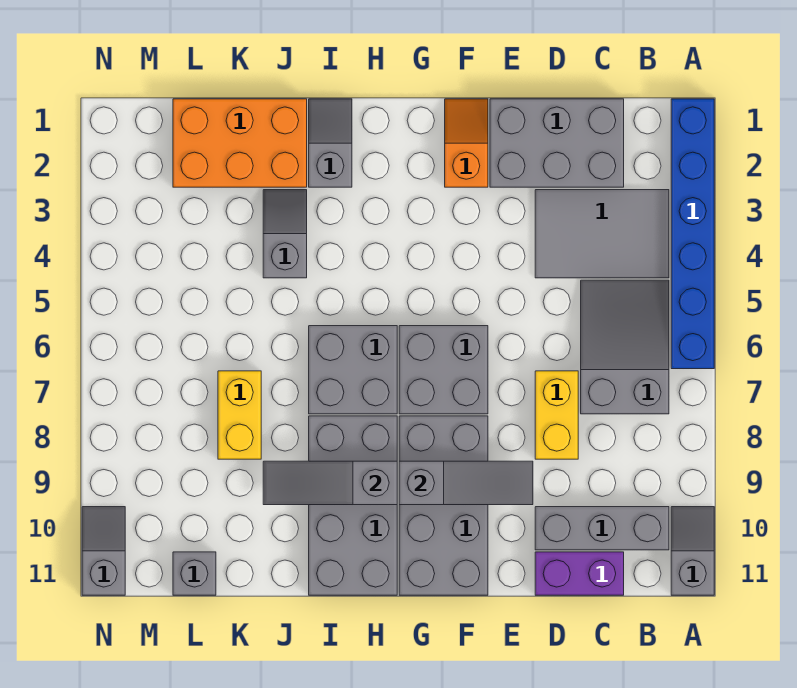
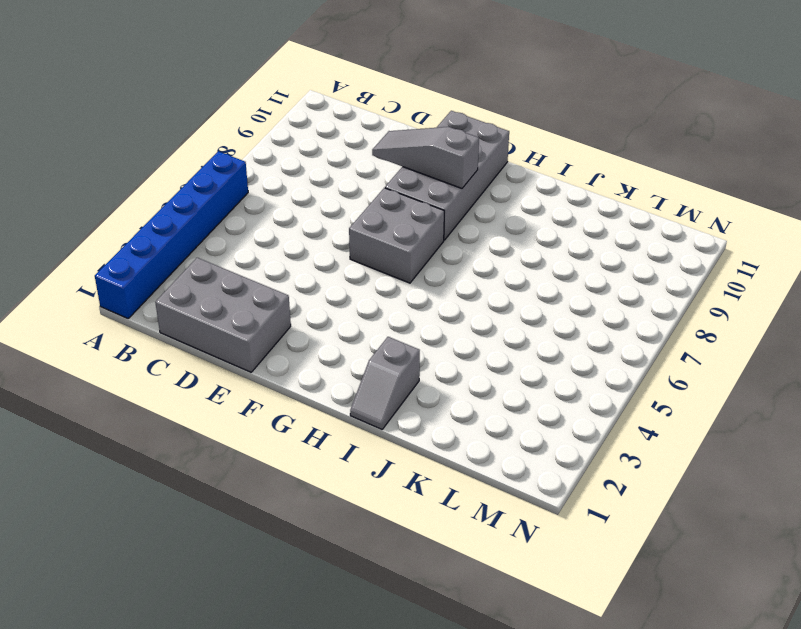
none -> grey 1x2 slope [671,507,714,595]
none -> grey 2x3 tile [535,190,669,278]
none -> grey 2x3 slope [581,280,669,414]

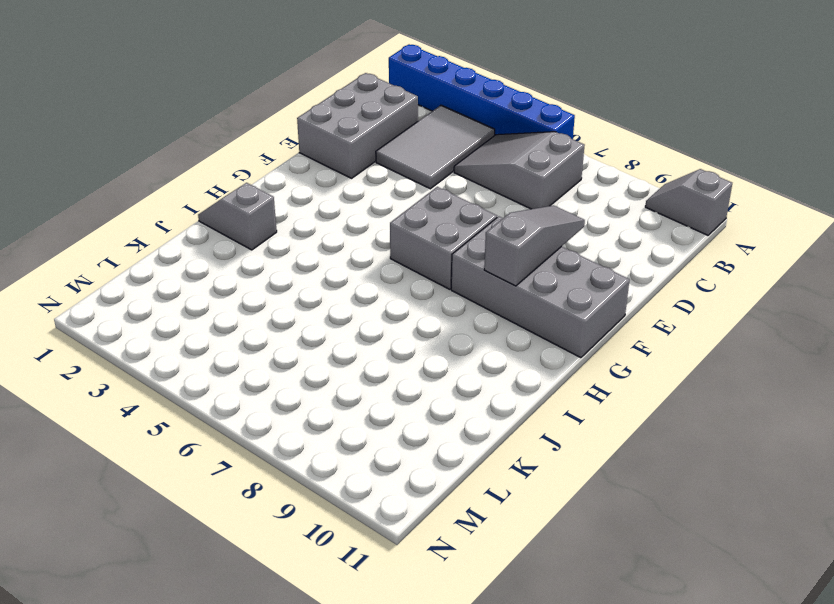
none -> grey 1x3 brick [535,507,669,550]
none -> purple 1x2 brick [535,552,624,595]
none -> yellow 1x2 brick [535,371,578,459]

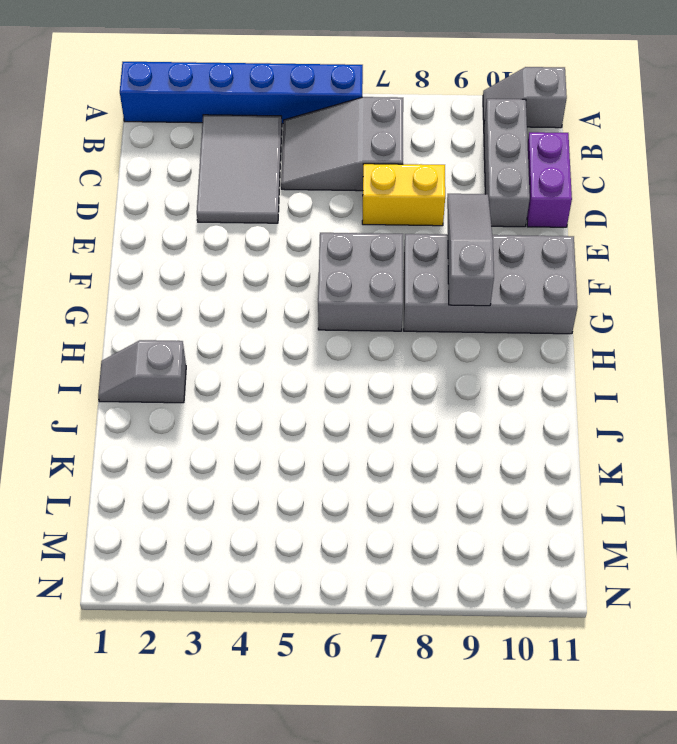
none -> grey 2x3 brick [490,99,624,187]
none -> orange 1x2 slope [445,99,488,187]
none -> grey 2x2 brick [309,326,397,414]

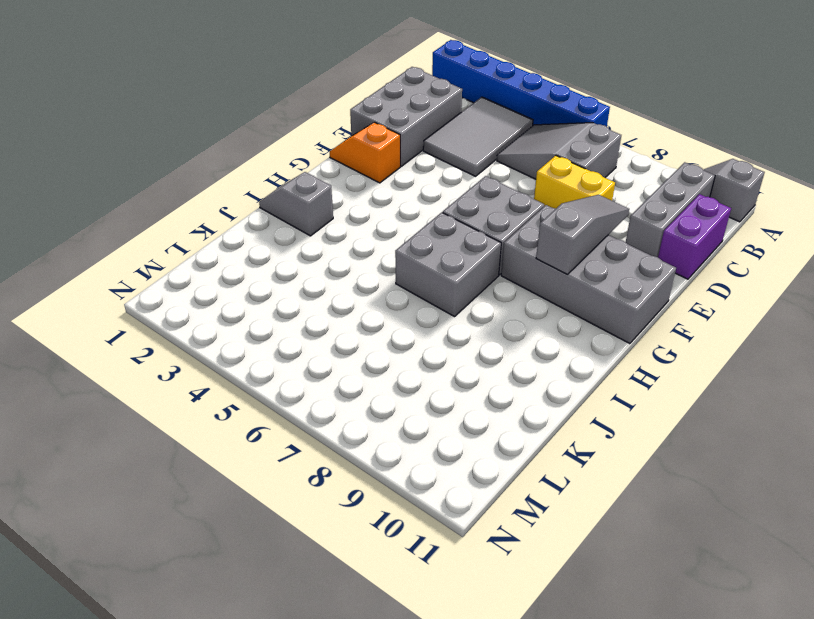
none -> grey 2x4 brick [309,416,397,595]
none -> orange 2x3 brick [173,99,307,187]
none -> grey 1x2 slope [263,190,307,278]

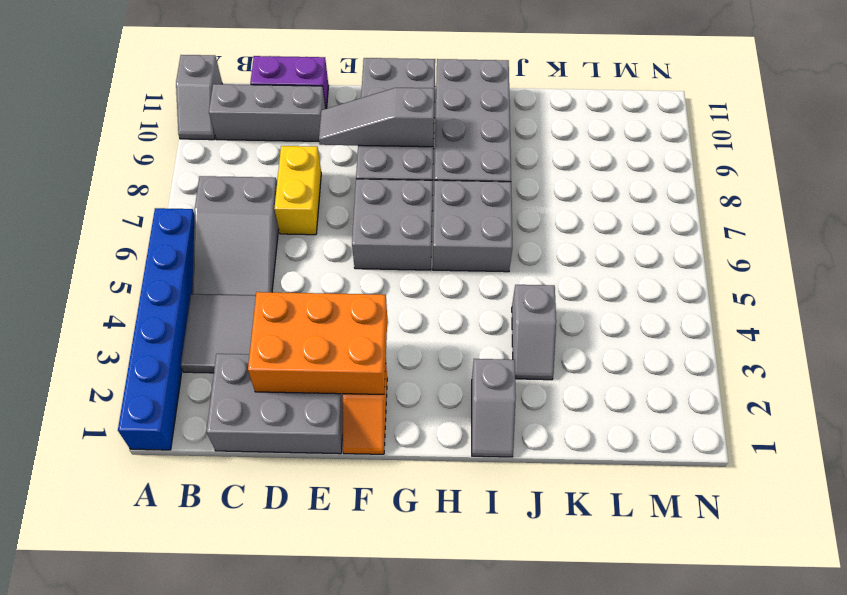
orange 2x3 brick [248,292,387,394] -> orange 2x3 brick moved to [173,99,307,187]
none -> yellow 1x2 brick [218,371,261,459]
none -> grey 1x1 brick [173,552,216,595]
none -> grey 1x2 slope [82,507,125,595]

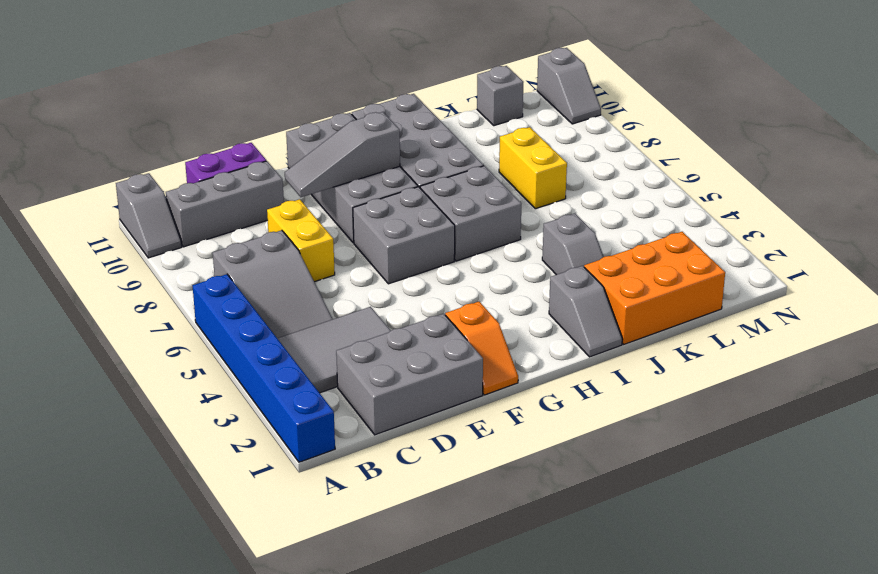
none -> grey 1x3 slope [263,461,397,505]

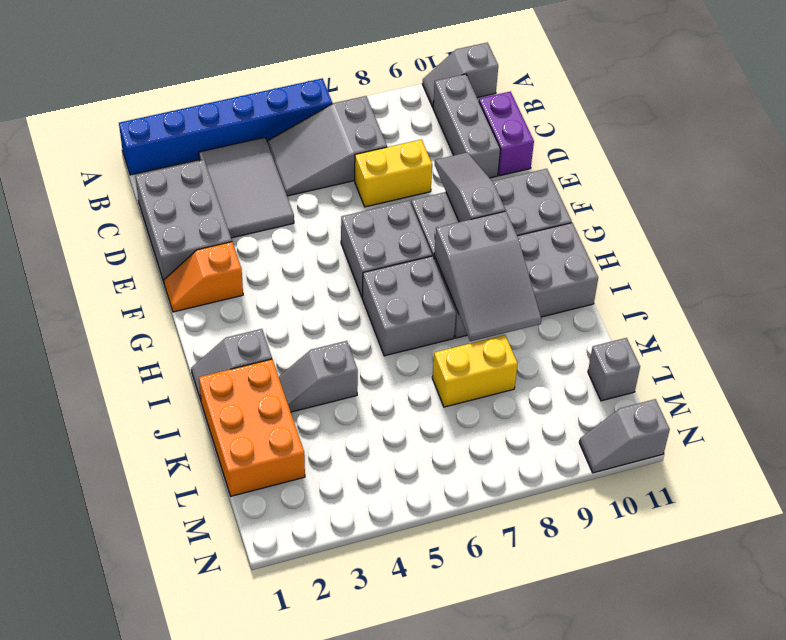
grey 2x3 slope [434,211,541,341] -> grey 1x3 slope [263,461,397,505]

